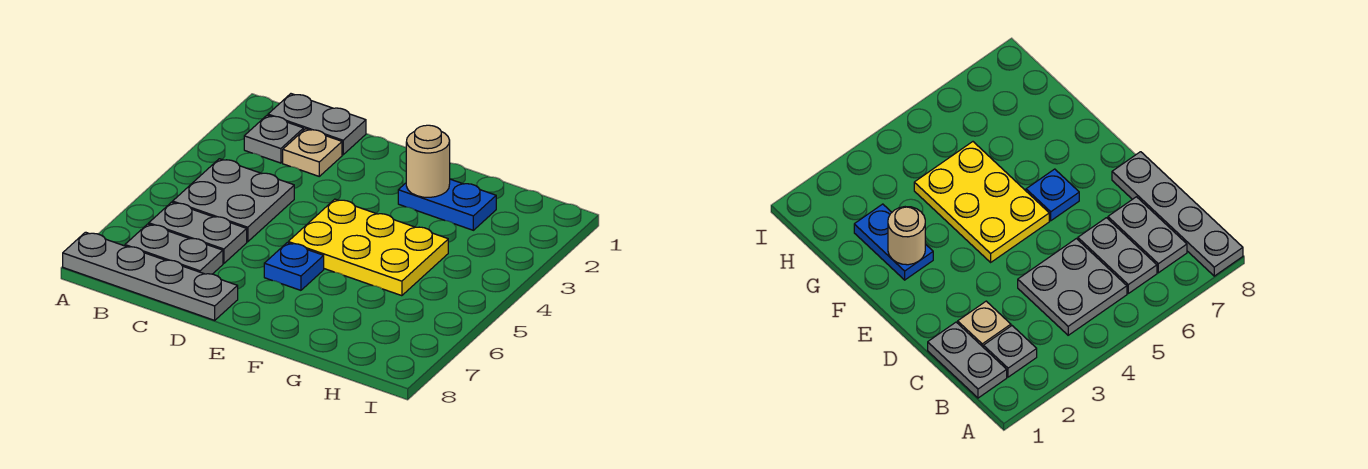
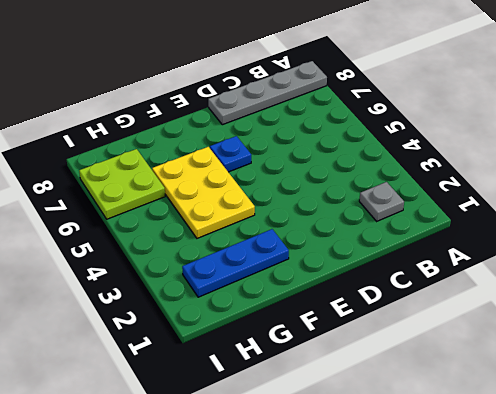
blue 1x3 plate [182,229,289,297] -> blue 1x2 plate [398,179,496,230]
yellow 2x3 plate [152,147,255,238] -> yellow 2x3 plate turned to [288,199,448,296]
lime 2x2 plate [79,149,165,219] -> none
none -> grey 1x2 plate [268,94,366,155]
none -> grey 2x2 plate [173,159,294,242]

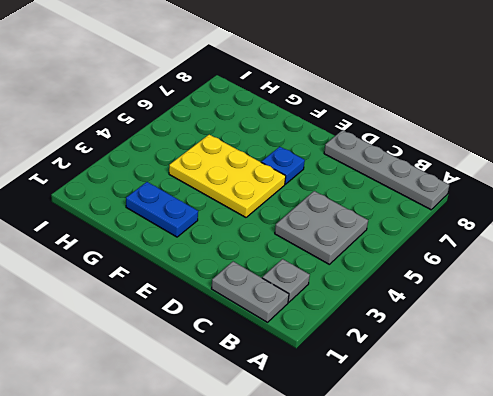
none -> grey 1x2 plate [149,202,247,263]
none -> grey 1x2 plate [125,224,223,274]

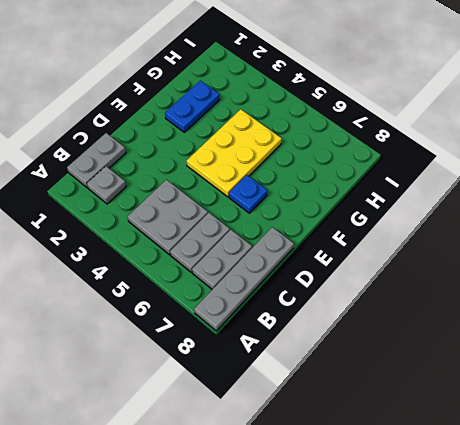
none -> tan 1x1 plate [283,129,342,176]
none -> tan 1x1 round brick [406,125,450,197]

